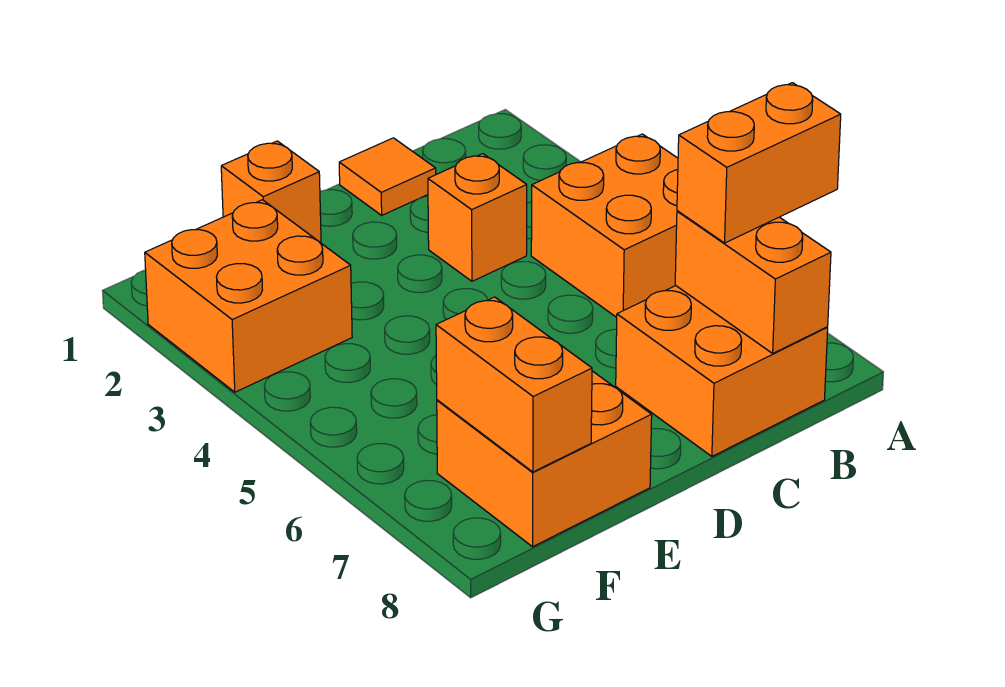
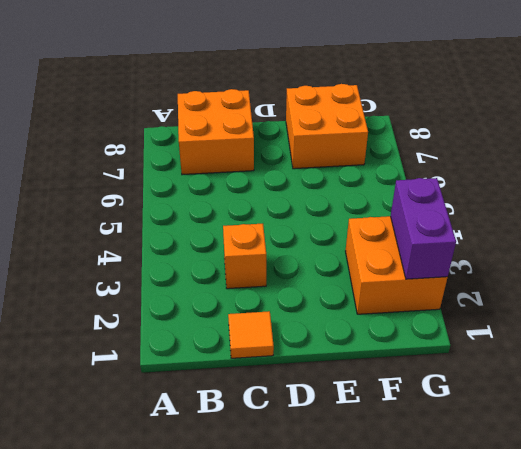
purple 1x2 brick [391,178,456,279] -> none
none -> orange 2x2 brick [531,134,678,317]
none -> orange 1x1 brick [221,141,321,243]

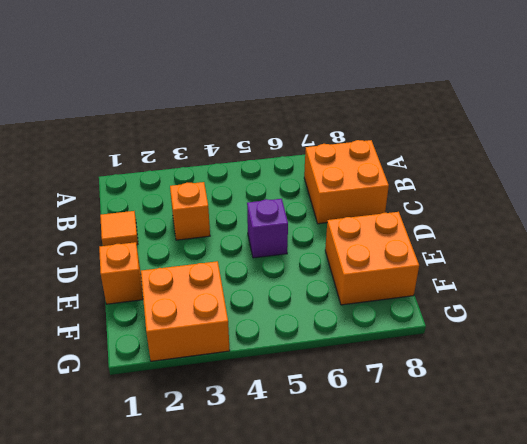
purple 1x1 brick [247,199,288,258] -> none
none -> orange 2x2 brick [531,134,678,317]
none -> orange 1x2 brick [675,211,831,353]

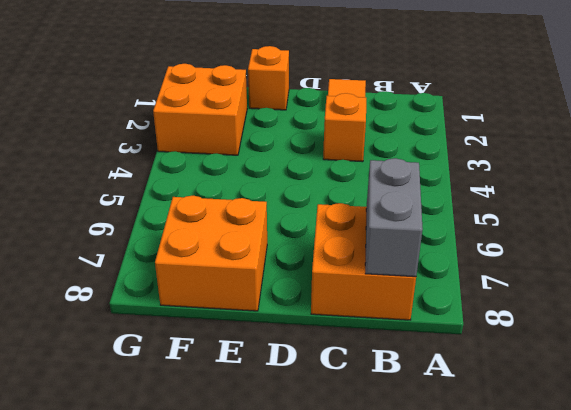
grey 1x2 brick [365,158,423,277] -> orange 1x2 brick [675,211,831,353]
none -> orange 2x2 brick [531,134,678,317]
none -> orange 1x2 brick [436,297,592,472]

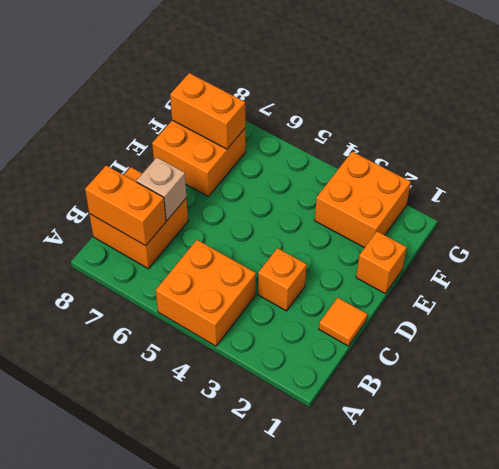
tan 1x1 brick [137,158,187,221] -> none
none -> orange 1x2 brick [677,83,841,243]

